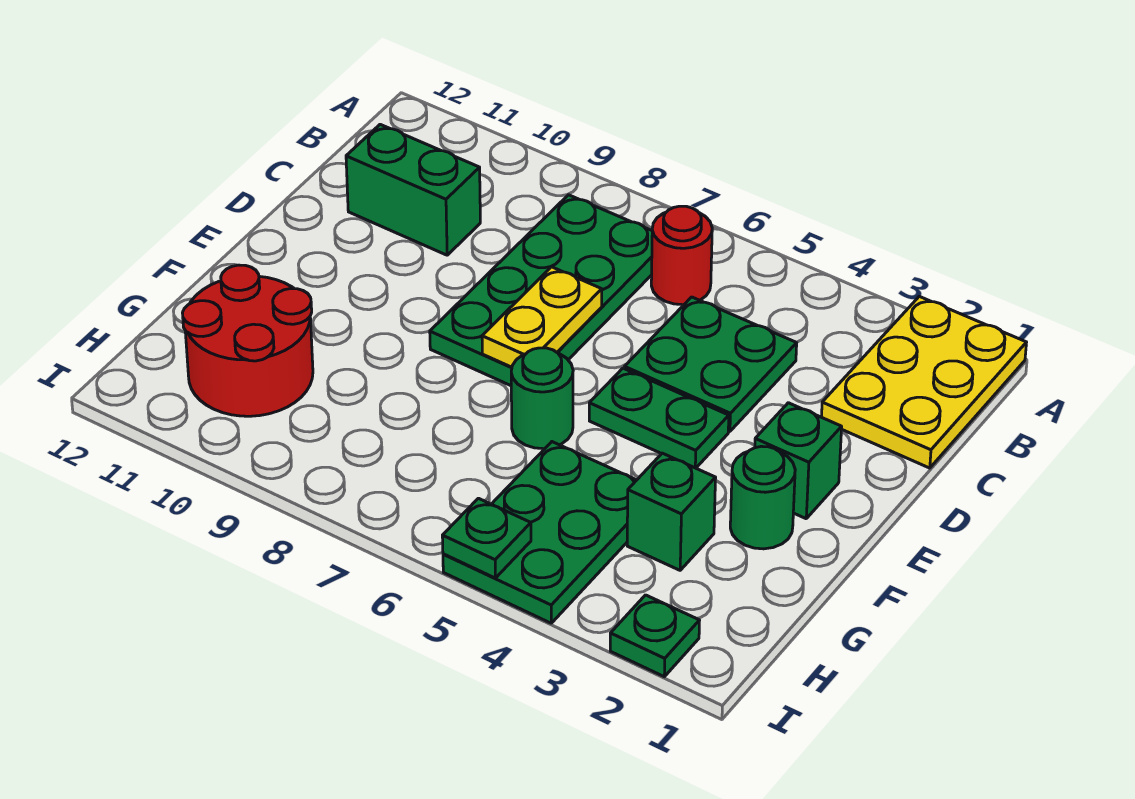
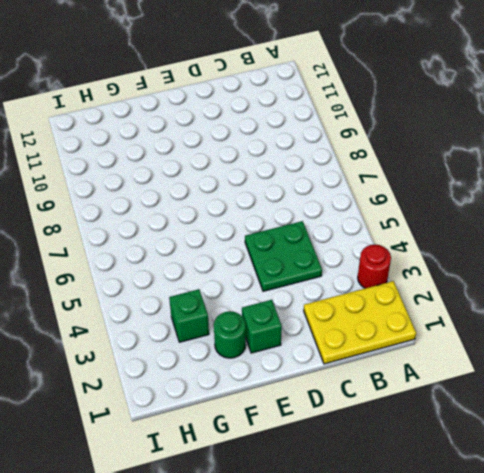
red 1x1 round brick [358,244,391,288] -> red 1x1 round brick moved to [651,206,712,305]
none -> green 2x4 plate [430,195,652,386]
none -> green 1x2 brick [346,124,480,255]
none -> green 1x2 plate [589,368,729,468]

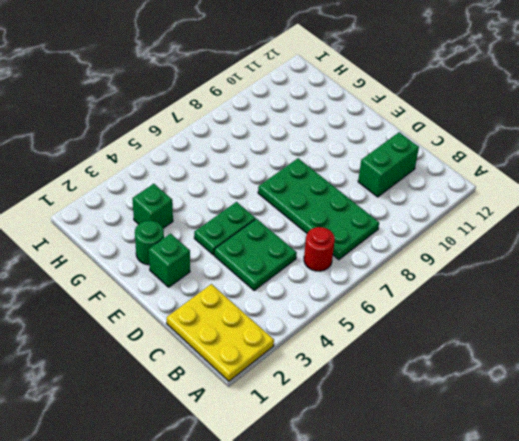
none -> green 1x1 round brick [511,348,573,449]
none -> green 2x3 plate [443,442,636,623]
none -> red 2x2 round brick [183,265,313,416]

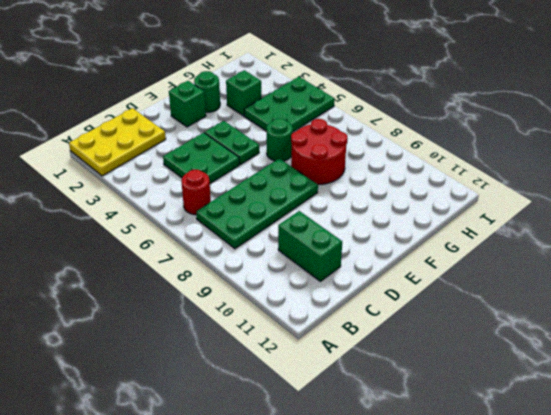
red 2x2 round brick [291,119,348,184] -> red 2x2 round brick moved to [183,265,313,416]
none -> green 1x1 plate [610,595,700,677]
none -> yellow 1x2 plate [482,267,602,367]
none -> green 1x1 plate [442,498,531,578]

